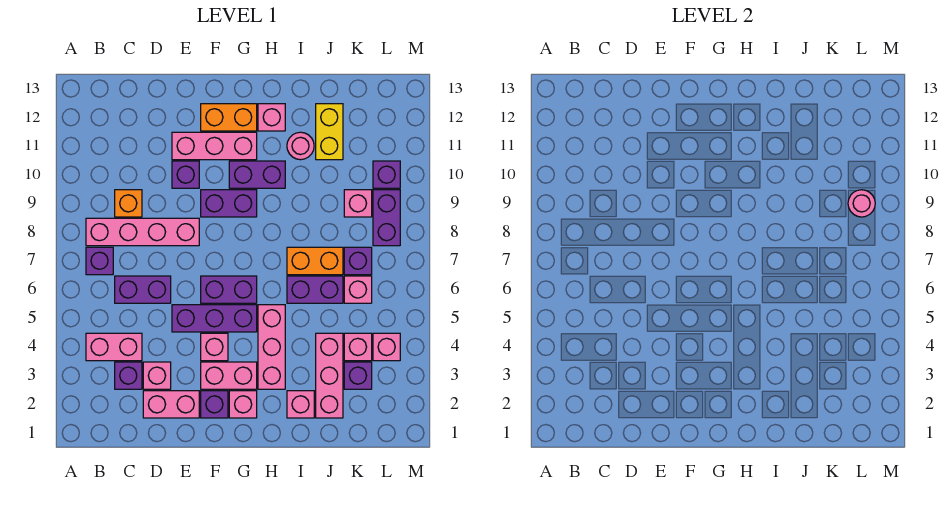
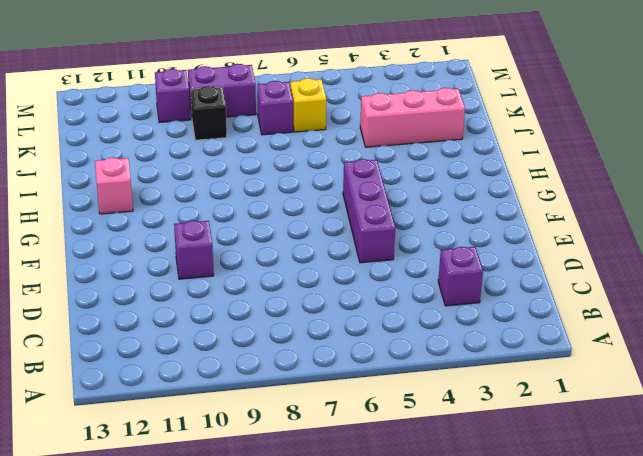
yellow 1x1 brick [290,78,326,132] -> pink 1x1 brick [344,276,372,303]
black 1x1 brick [191,86,227,140] -> pink 1x1 brick [344,190,372,217]
none -> pink 1x2 brick [86,333,142,361]
none -> purple 1x1 brick [86,247,113,275]
none -> pink 1x4 brick [86,218,199,246]
none -> purple 1x2 brick [115,276,171,303]

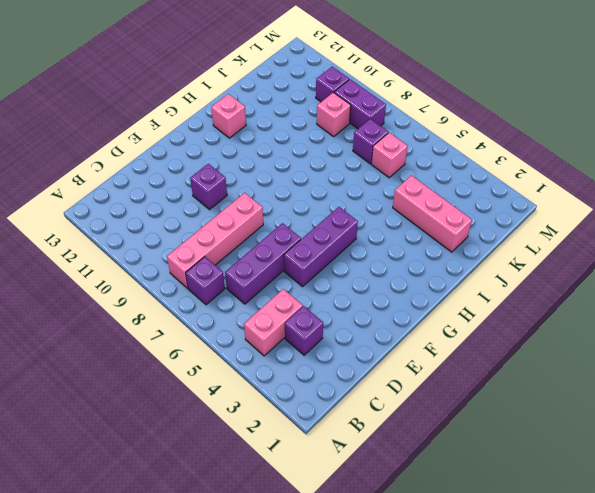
purple 1x3 brick [225,223,301,304] -> purple 1x2 brick [115,276,171,303]
none -> orange 1x1 brick [115,190,142,217]
none -> pink 1x2 brick [143,391,199,418]
none -> pink 1x1 brick [143,362,171,389]
none -> pink 1x3 brick [172,132,257,160]

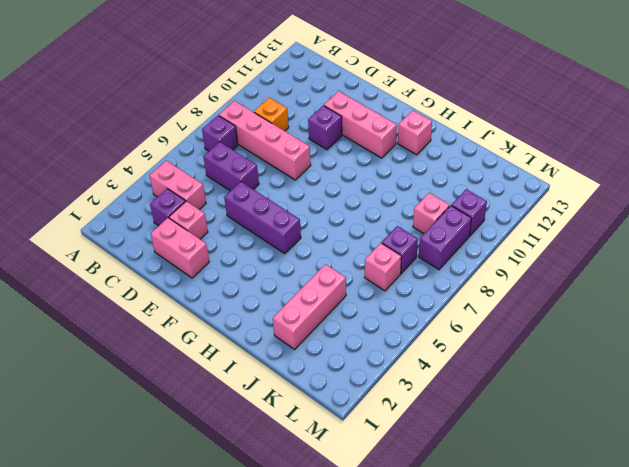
none -> purple 1x1 brick [201,391,228,418]
none -> pink 1x2 brick [201,362,257,389]
none -> pink 1x1 brick [201,333,228,361]
none -> purple 1x2 brick [201,276,257,303]

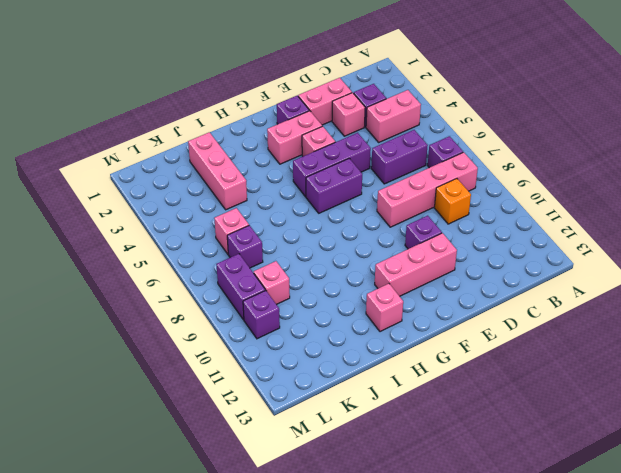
none -> purple 1x2 brick [201,190,257,217]
none -> orange 1x2 brick [201,104,257,131]
none -> pink 1x1 brick [229,391,257,418]
none -> purple 1x2 brick [229,161,285,188]

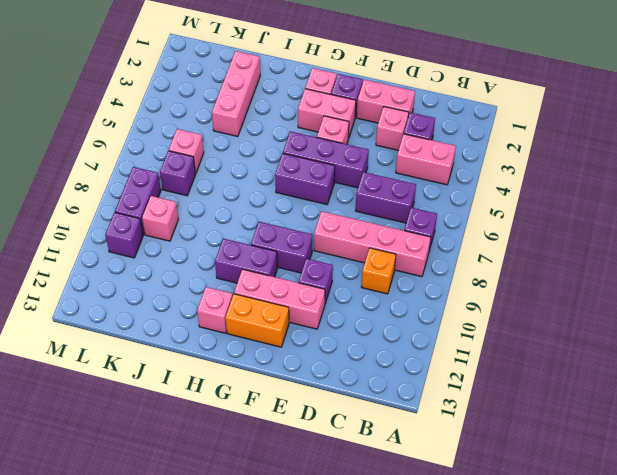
none -> pink 1x3 brick [258,305,285,389]
none -> pink 1x1 brick [287,391,314,418]
none -> purple 1x2 brick [287,276,343,303]
none -> orange 1x2 brick [287,247,343,275]

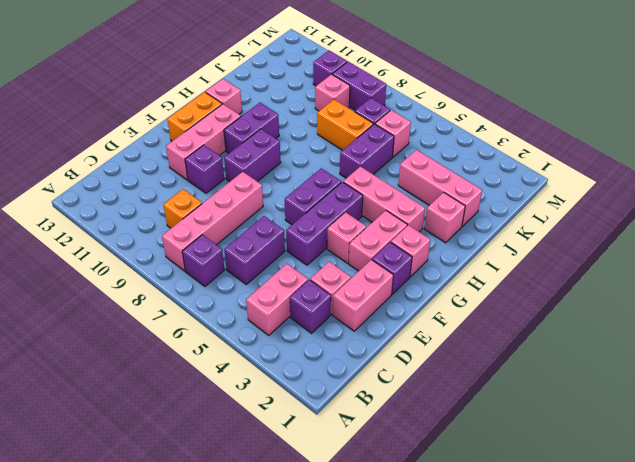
orange 1x2 brick [317,100,373,150] -> orange 1x2 brick turned to [287,247,343,275]
none -> pink 1x1 round brick [287,132,314,160]
none -> yellow 1x2 brick [316,104,343,160]
none -> purple 1x1 brick [344,362,372,389]
none -> pink 1x1 brick [344,333,372,361]

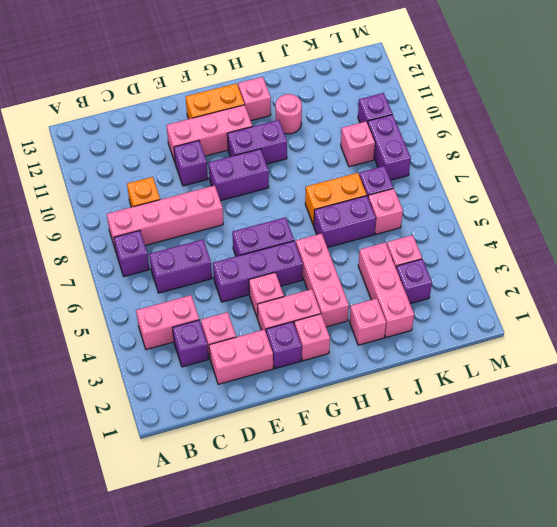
none -> yellow 1x2 brick [316,104,343,160]
none -> pink 1x1 brick [373,333,400,361]
none -> pink 1x1 round brick [848,190,875,217]

